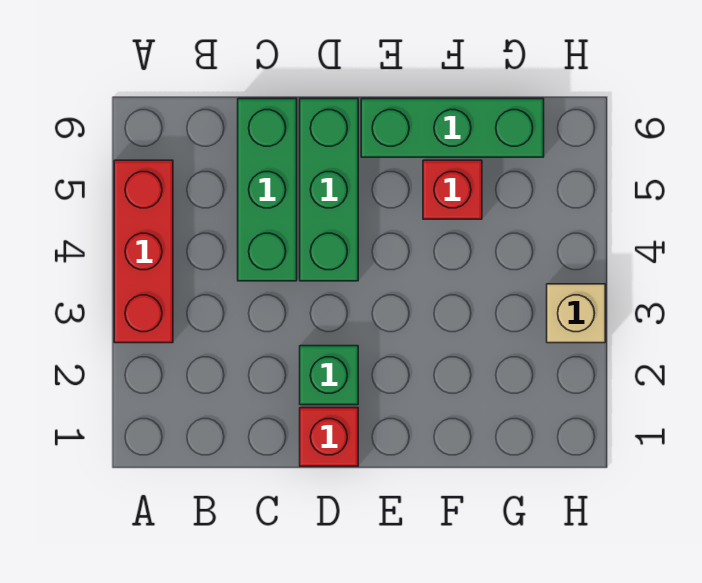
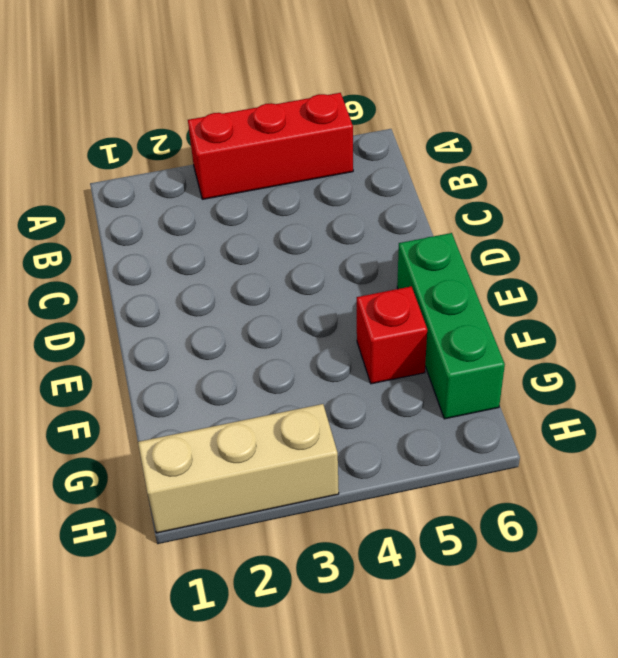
tan 1x3 brick [138,404,339,533] -> tan 1x1 brick [547,284,605,343]
none -> green 1x3 brick [238,99,297,281]
none -> red 1x1 brick [300,408,358,466]

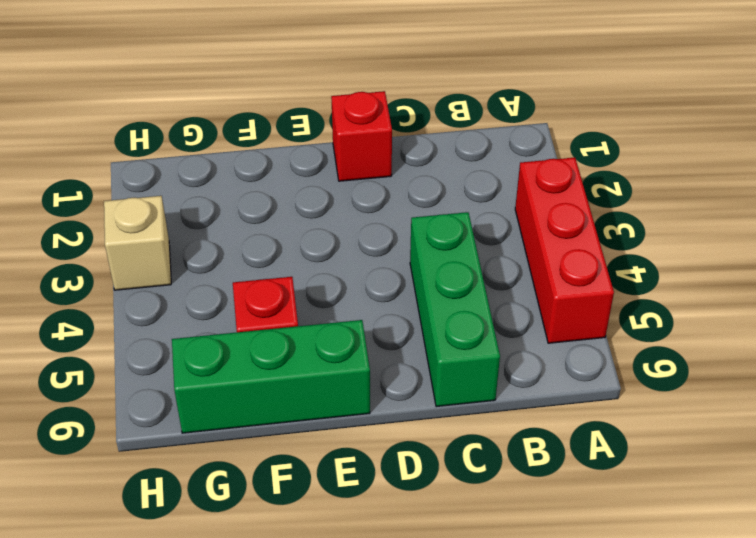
none -> green 1x1 brick [300,346,358,405]
none -> green 1x3 brick [300,99,358,281]

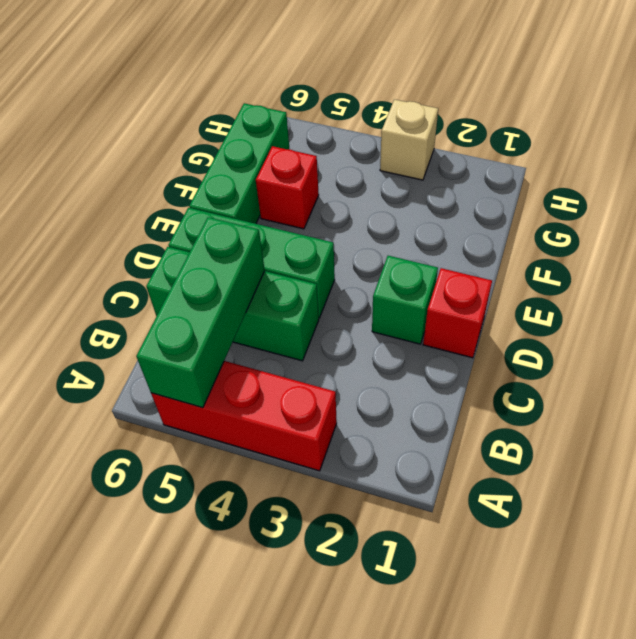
green 1x3 brick [136,217,265,408] -> none

